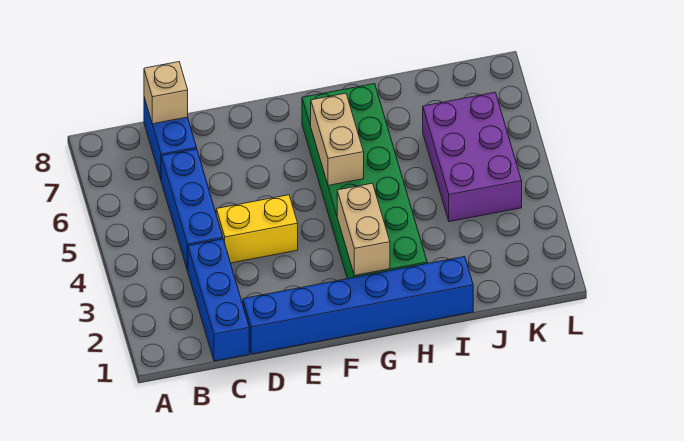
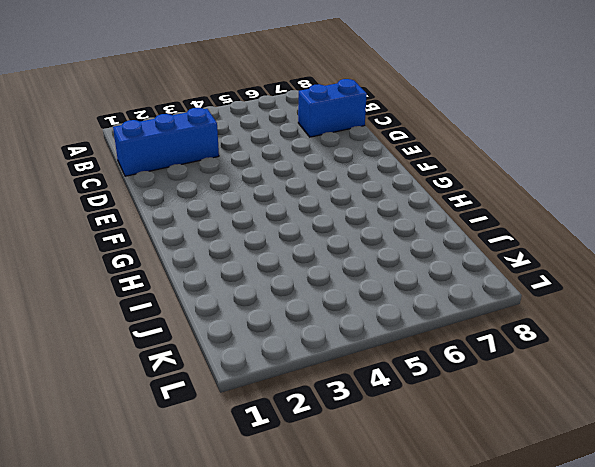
none -> blue 1x3 brick [161,149,223,271]
none -> blue 1x6 brick [243,257,473,354]

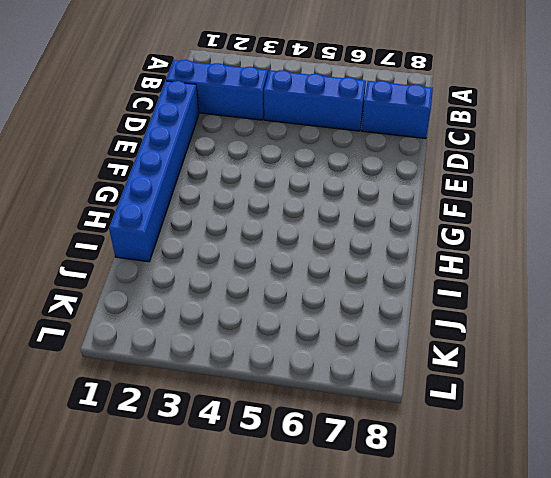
none -> yellow 1x2 brick [216,195,298,263]
none -> green 2x6 brick [302,84,427,279]

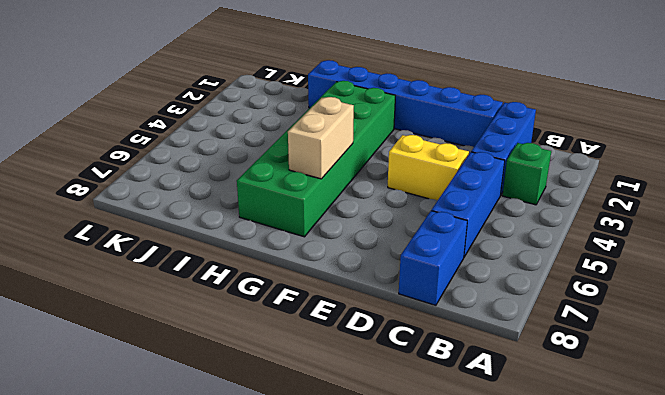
green 1x1 brick [502,143,551,205] -> none
none -> purple 2x3 brick [423,92,522,222]
none -> tan 1x1 brick [144,62,188,124]

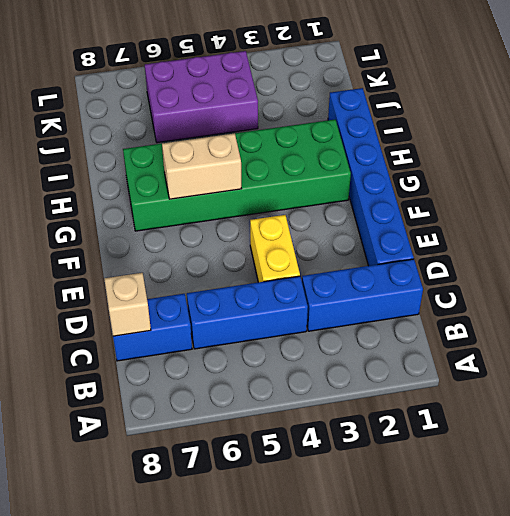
none -> tan 1x2 brick [337,183,390,276]

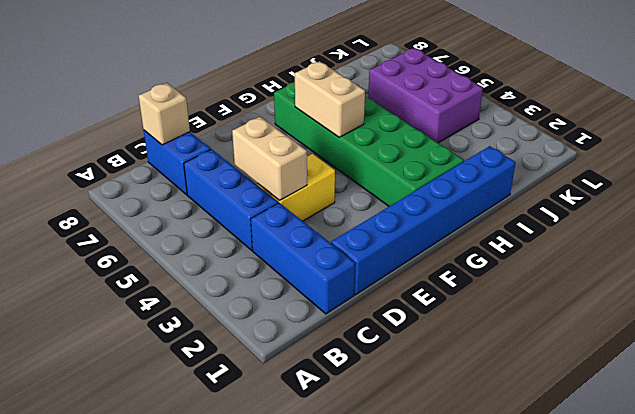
tan 1x2 brick [232,117,307,201] -> tan 1x2 brick moved to [337,183,390,276]

